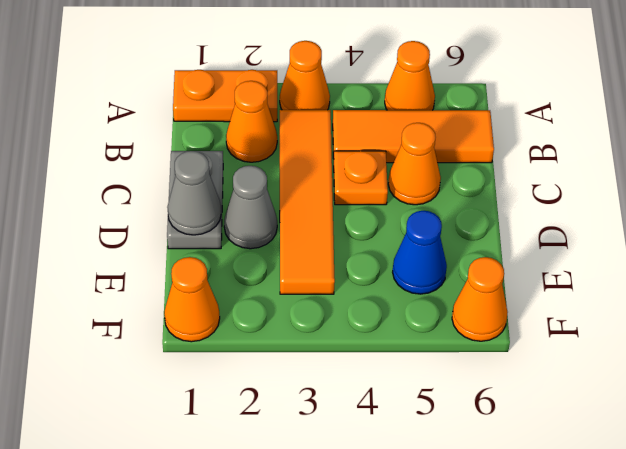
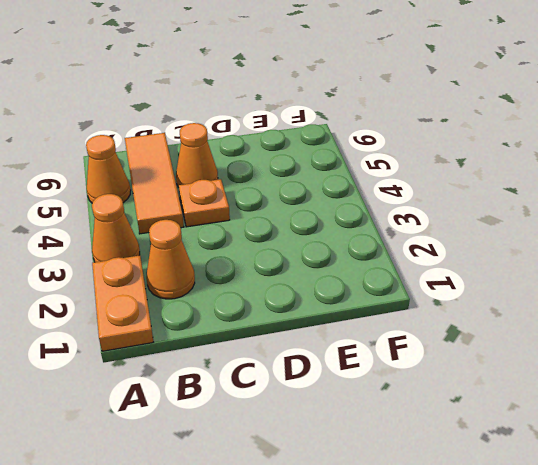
none -> orange 1x4 tile [280,110,335,294]
none -> grey 1x2 plate [167,151,223,249]
none -> grey 1x1 cone [224,166,277,249]

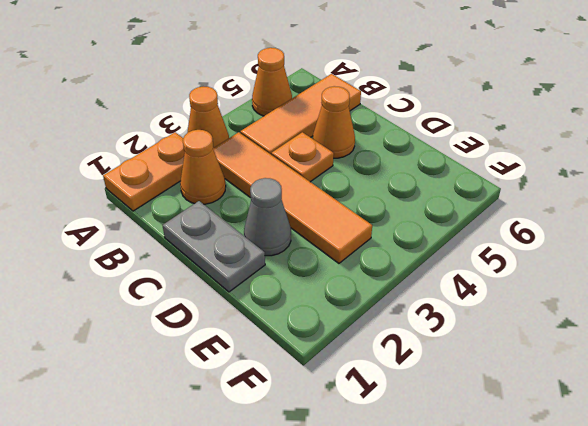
none -> blue 1x1 cone [393,211,447,294]
none -> orange 1x1 cone [164,257,220,342]
none -> orange 1x1 cone [452,257,508,341]

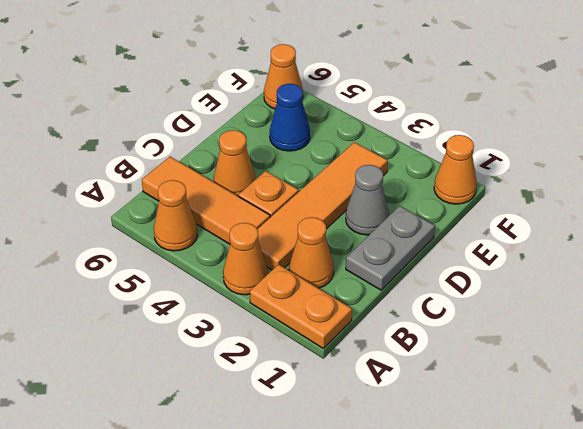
none -> grey 1x1 cone [167,151,221,235]

